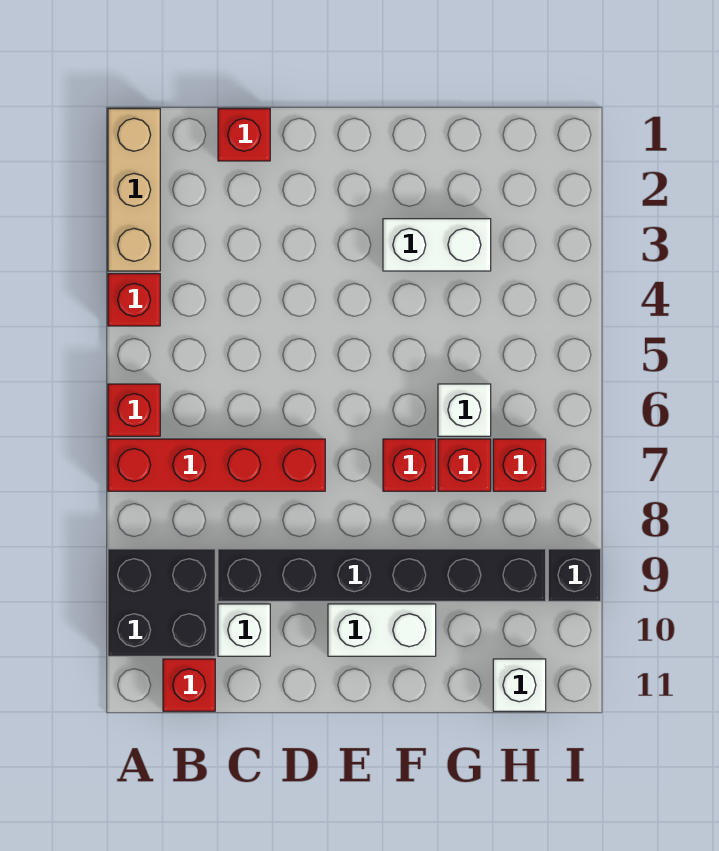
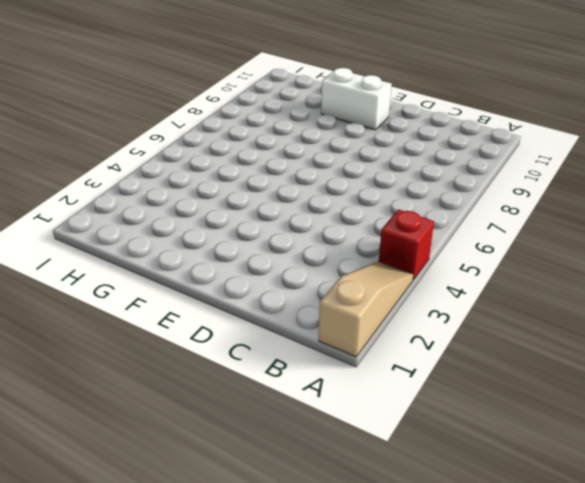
tan 1x3 slope [319,262,413,357] -> tan 1x3 brick [108,109,160,271]
none -> red 1x1 brick [108,384,160,436]
none -> red 1x4 brick [108,439,325,491]
none -> black 2x2 brick [108,549,215,656]

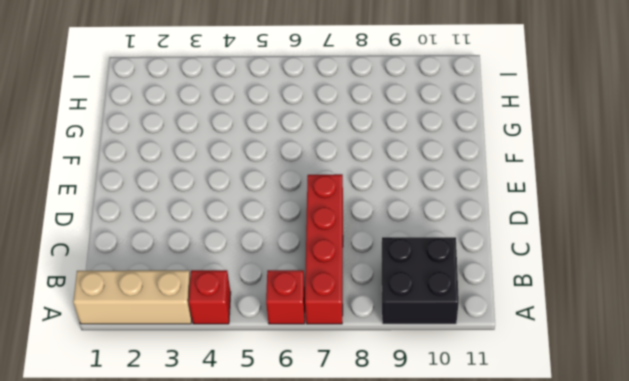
none -> red 1x1 brick [163,659,215,711]
none -> red 1x1 brick [218,109,270,161]
none -> black 1x6 brick [218,549,546,601]

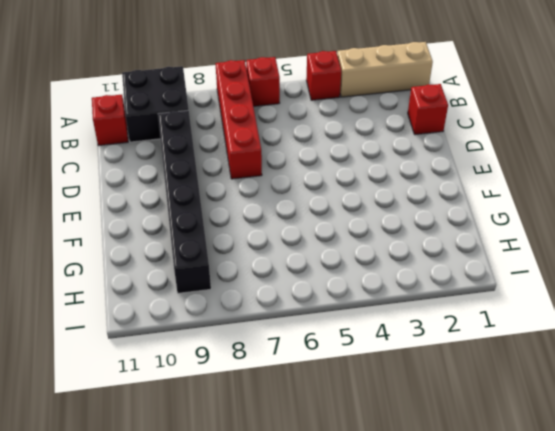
none -> white 1x1 brick [218,604,270,656]
none -> white 1x2 brick [328,604,436,656]
none -> white 1x2 brick [383,219,491,271]

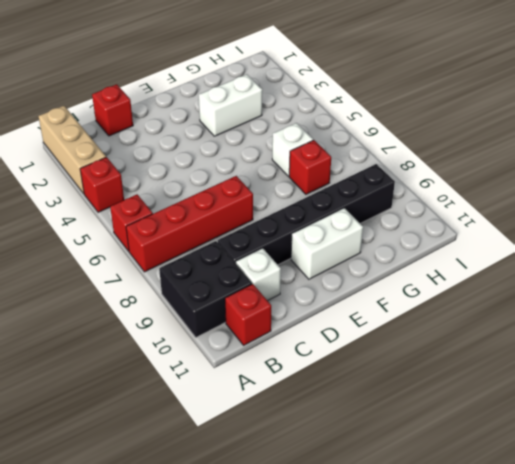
none -> red 1x1 brick [383,439,436,491]
none -> red 1x1 brick [493,439,546,491]
none -> white 1x1 brick [493,659,546,711]

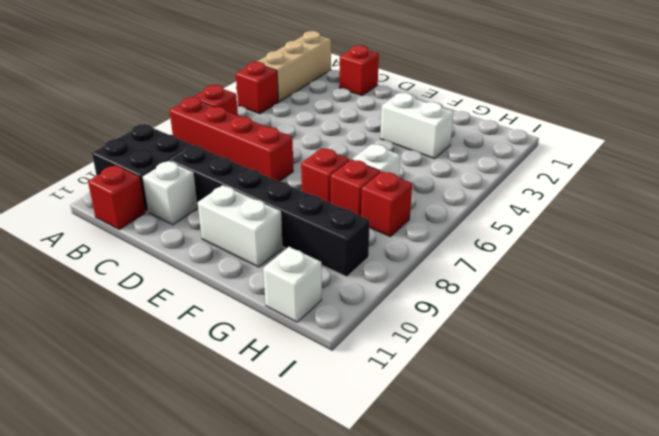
none -> black 1x1 brick [548,549,601,601]

